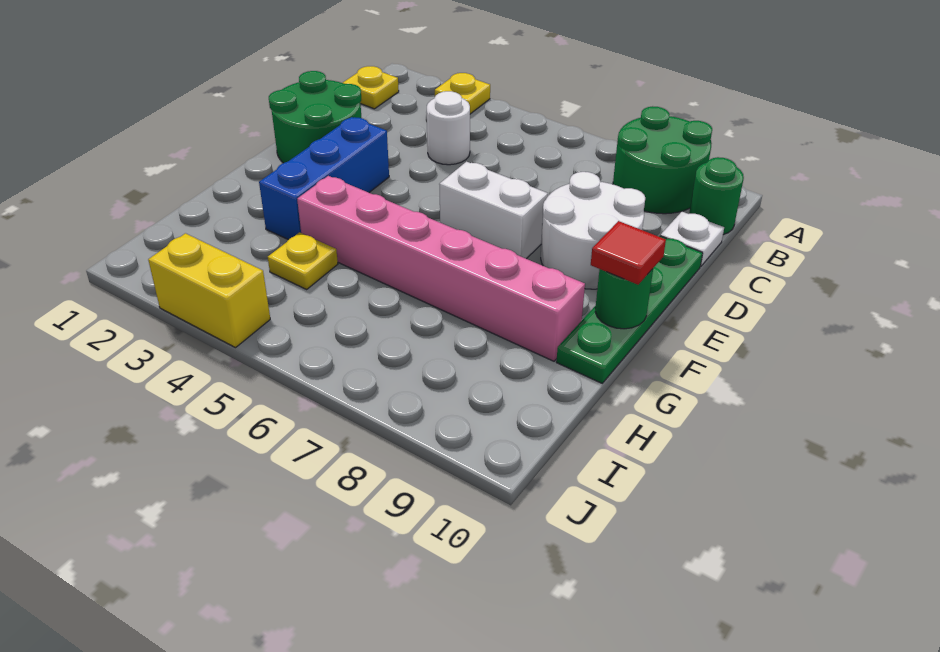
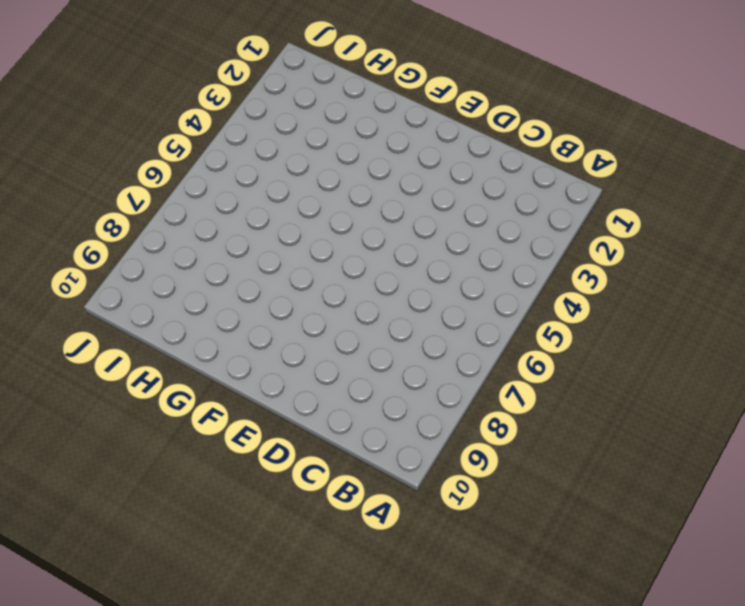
none -> yellow 1x1 plate [435,73,490,114]
none -> green 2x2 round brick [613,106,712,214]
none -> yellow 1x1 plate [343,66,399,109]

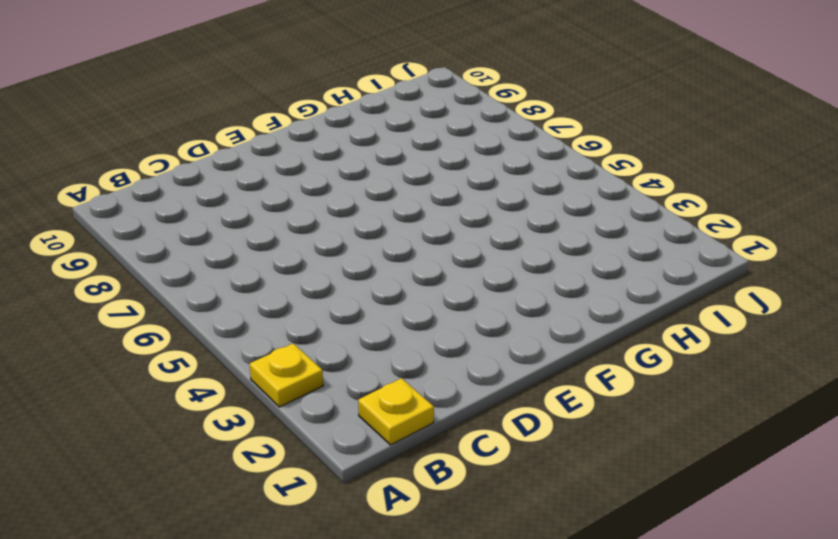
none -> green 2x2 round brick [613,106,712,214]
none -> green 1x1 round brick [689,157,744,235]
none -> white 1x1 round brick [427,91,470,165]

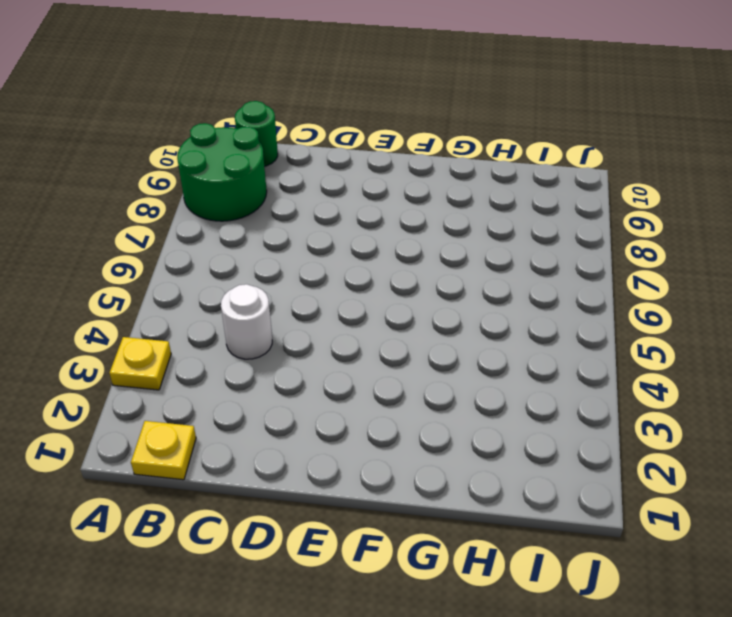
none -> white 1x1 plate [660,212,724,266]
none -> green 2x2 round brick [269,71,361,163]
none -> white 2x2 round brick [541,172,645,289]

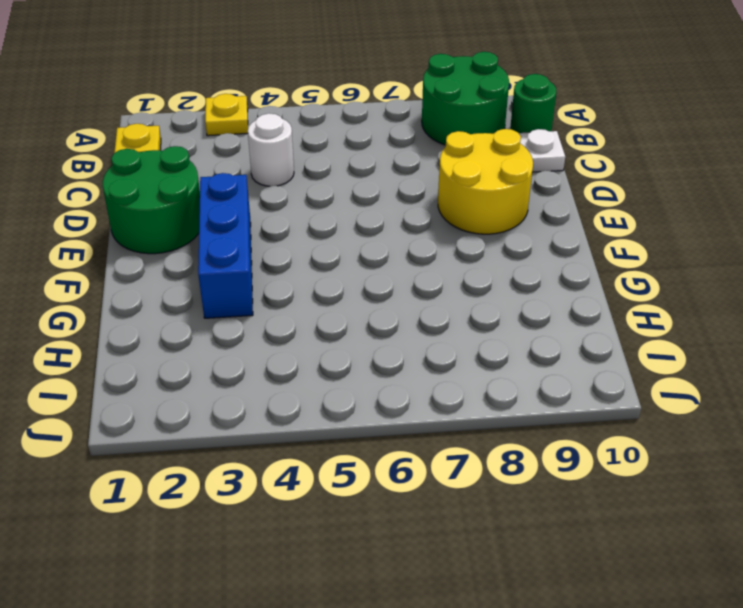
yellow 2x2 round brick [438,129,533,234] -> white 2x2 round brick [541,172,645,289]
none -> green 1x4 plate [556,236,703,383]
none -> white 1x2 brick [439,162,548,259]
none -> pink 1x6 brick [297,176,585,361]

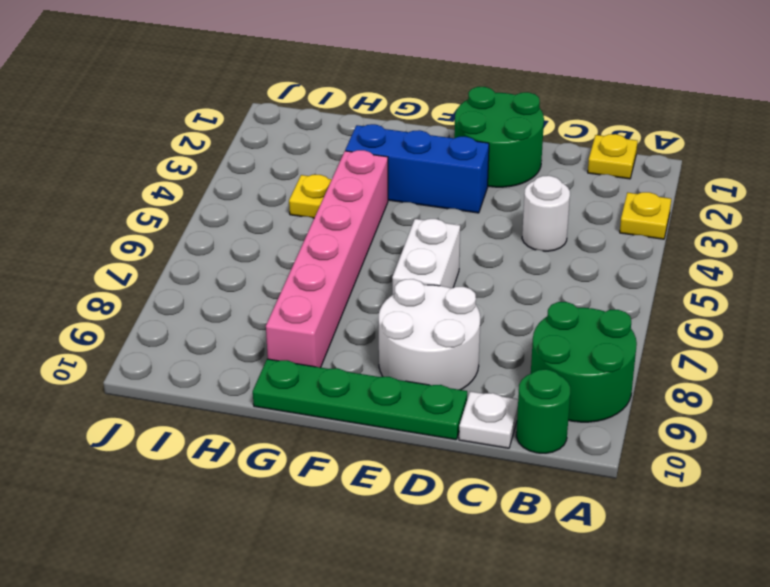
none -> yellow 1x2 brick [148,233,270,348]
none -> green 1x1 round brick [595,269,653,329]
none -> red 1x1 tile [591,221,666,285]

